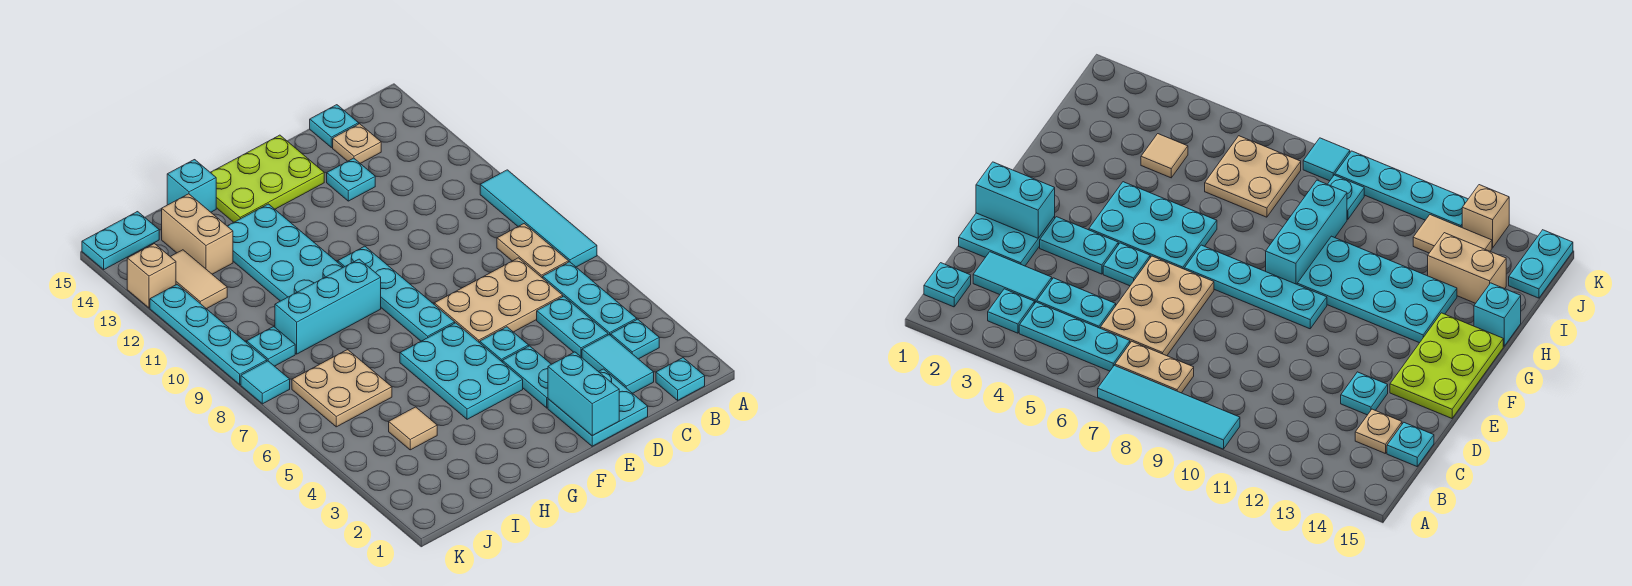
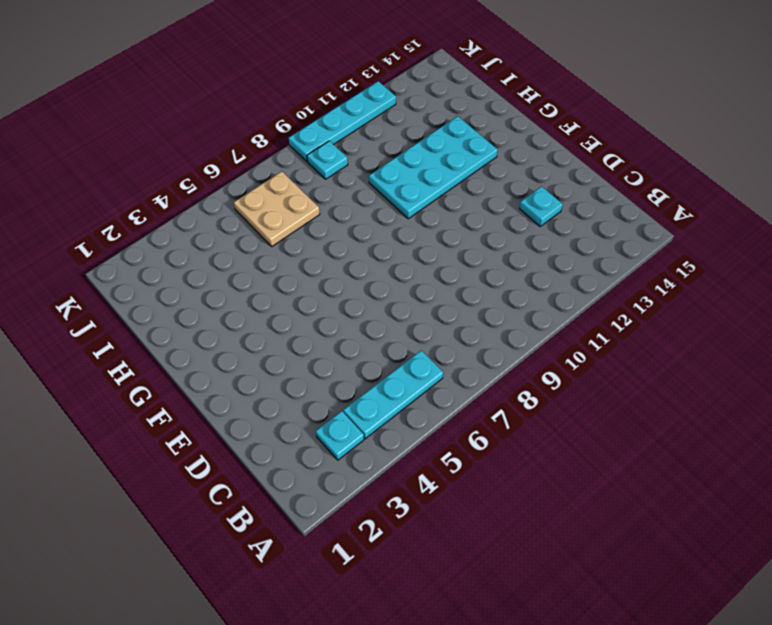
none -> cyan 1x4 tile [480,170,597,267]
none -> cyan 1x1 plate [656,358,705,400]
none -> tan 1x2 plate [497,224,569,278]
none -> cyan 1x2 tile [582,335,654,393]

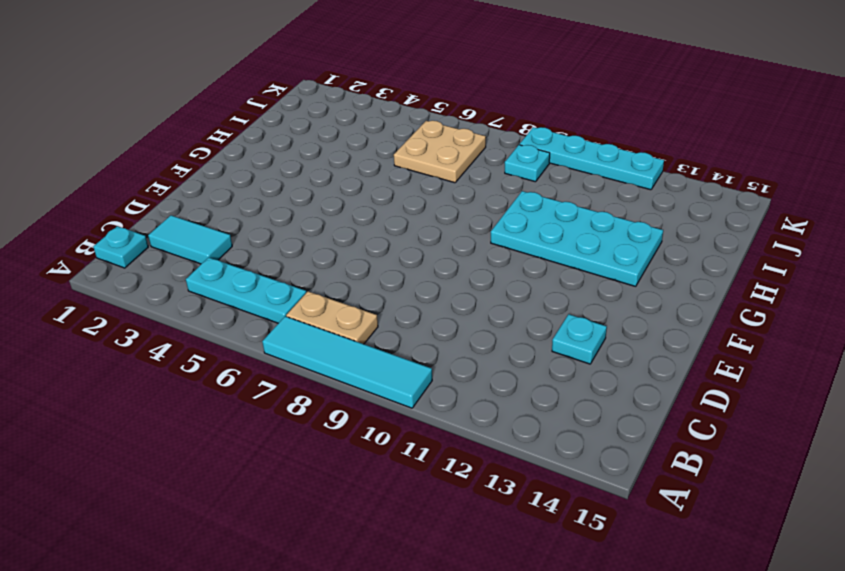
none -> cyan 1x1 plate [611,319,659,359]
none -> cyan 1x2 plate [537,296,608,357]
none -> tan 2x3 plate [434,258,563,343]
none -> tan 1x1 plate [333,124,381,163]

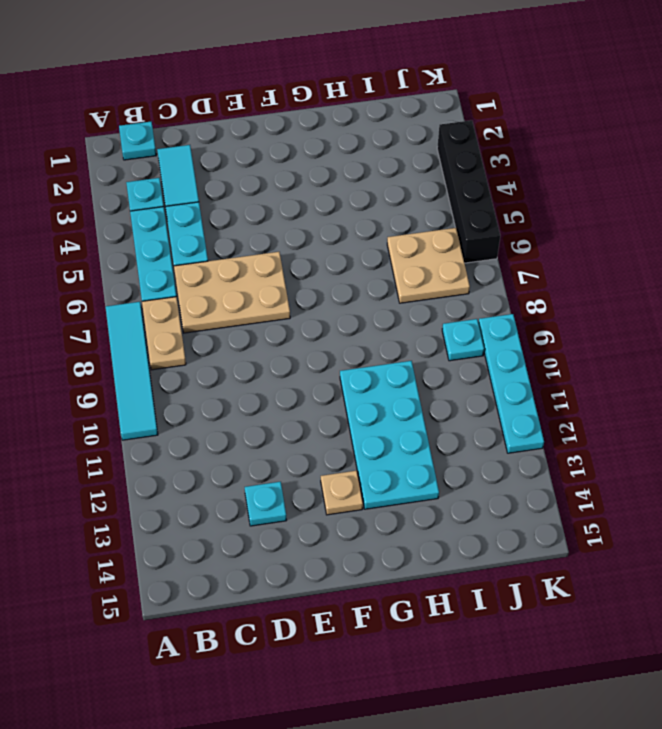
tan 1x1 plate [321,471,363,515] -> tan 1x1 plate moved to [333,124,381,163]
black 1x4 brick [437,120,500,263] -> none
none -> cyan 1x1 plate [310,105,359,148]
none -> cyan 2x2 plate [548,369,648,446]
none -> cyan 1x2 plate [502,346,551,408]
none -> cyan 1x1 plate [480,327,529,361]

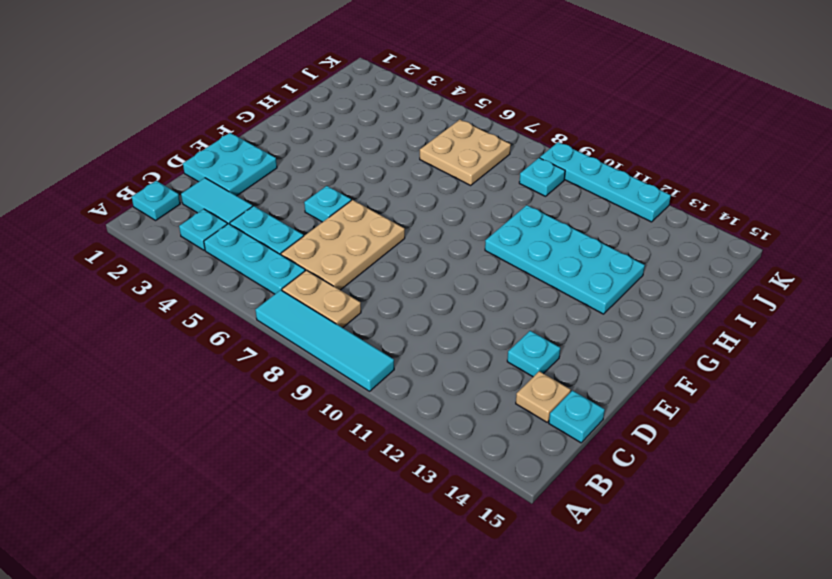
none -> cyan 1x2 plate [502,346,551,408]
none -> lime 2x3 plate [210,135,324,222]
none -> cyan 2x3 plate [400,323,523,419]
none -> cyan 1x4 plate [338,246,455,341]

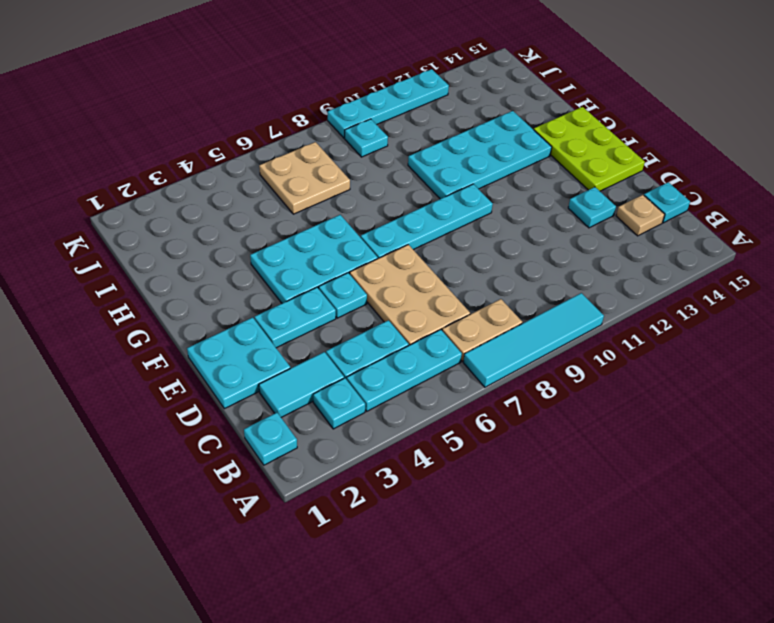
none -> cyan 1x3 brick [275,259,381,354]
none -> cyan 1x1 brick [167,160,216,212]
none -> tan 1x1 tile [389,407,437,450]
none -> tan 1x2 brick [162,194,233,274]

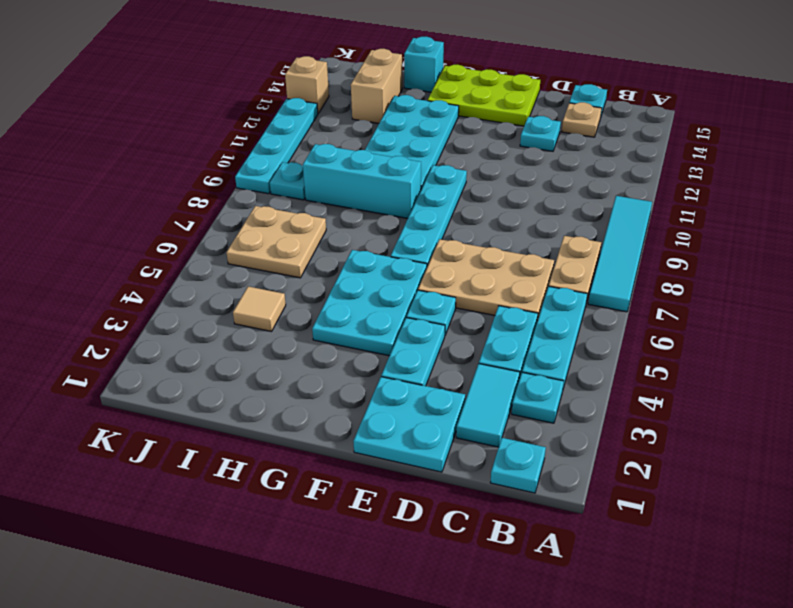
none -> tan 1x2 tile [170,250,227,309]
none -> cyan 1x2 plate [82,212,159,269]
none -> cyan 1x1 tile [241,361,290,404]
none -> cyan 1x2 brick [548,352,619,436]

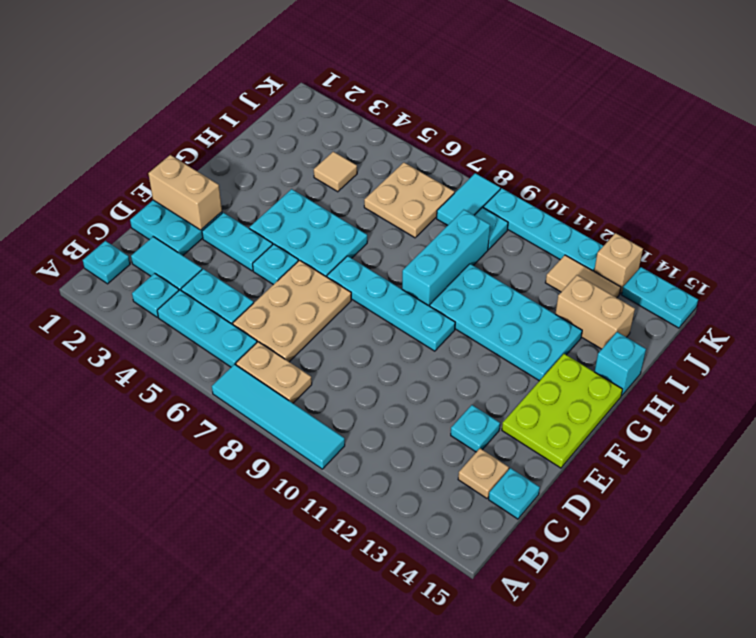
tan 1x2 brick [148,155,222,230] -> cyan 1x2 brick [548,352,619,436]
cyan 1x2 tile [437,173,500,225] -> cyan 1x1 tile [241,361,290,404]
cyan 1x2 plate [622,267,698,328] -> cyan 1x2 plate turned to [82,212,159,269]

